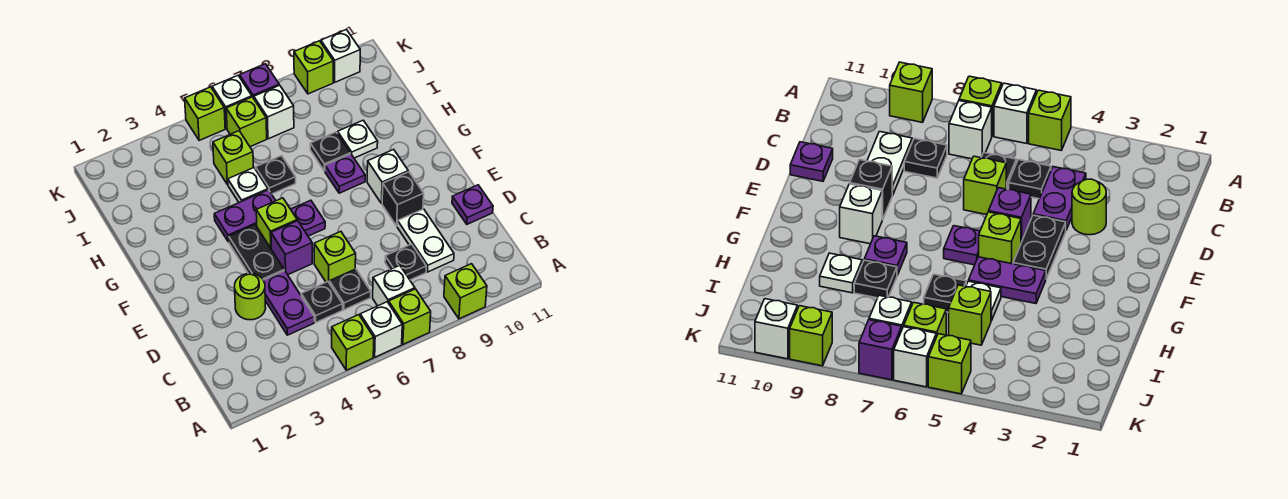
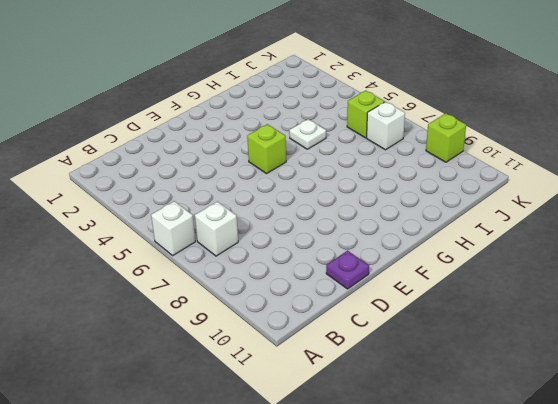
none -> lime 1x1 brick [332,315,374,370]
none -> lime 1x1 brick [389,289,431,344]
none -> lime 1x1 brick [444,264,487,319]
none -> purple 1x2 plate [264,271,314,335]

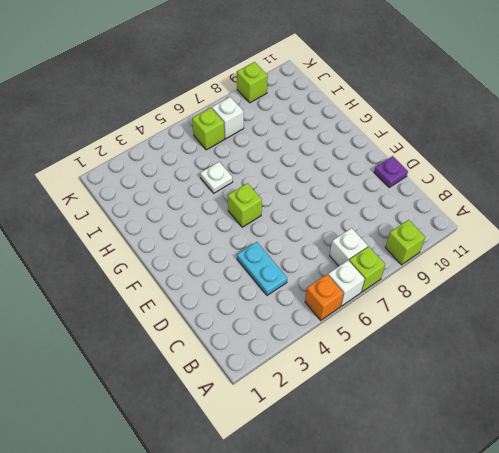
orange 1x1 brick [305,275,344,320] -> lime 1x1 brick [332,315,374,370]
cyan 1x2 plate [237,242,287,295] -> purple 1x2 plate [264,271,314,335]
none -> black 1x1 plate [301,282,343,322]
none -> black 1x1 plate [329,269,371,310]
none -> black 1x1 plate [385,244,426,280]
none -> white 1x2 plate [397,209,454,272]

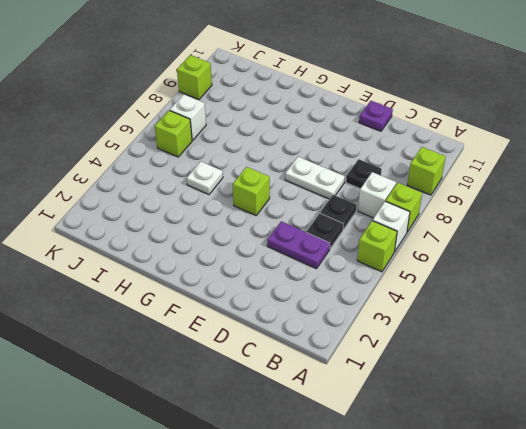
white 1x2 plate [285,157,345,199] -> white 1x2 plate moved to [397,209,454,272]
none -> lime 1x1 round brick [235,273,266,320]
none -> lime 1x1 brick [314,232,356,282]
none -> black 1x2 plate [229,225,284,280]
none -> purple 1x1 brick [271,221,312,275]

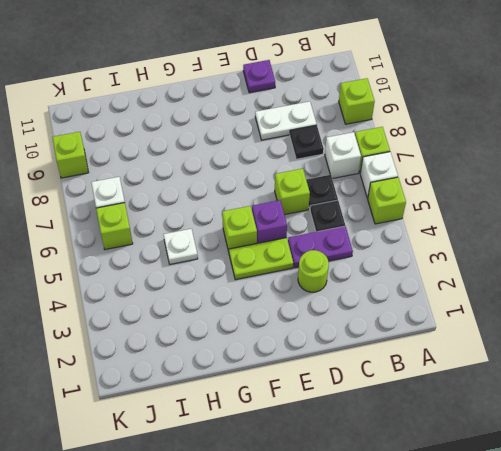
lime 1x2 plate [229,238,293,280] -> black 1x2 plate [229,225,284,280]
none -> black 1x1 brick [382,172,424,226]
none -> purple 1x1 plate [291,200,325,236]
none -> white 1x1 brick [367,149,408,203]
none -> purple 1x2 plate [214,190,276,242]

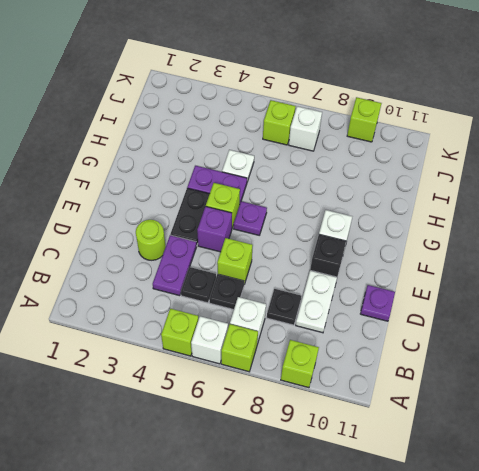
none -> purple 1x1 plate [325,154,365,193]
none -> black 1x1 plate [256,156,296,194]
none -> black 1x1 plate [310,132,350,171]
none -> white 1x1 plate [338,120,378,158]

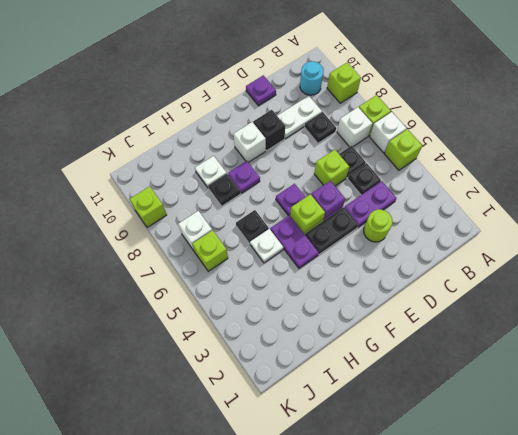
cyan 1x1 round brick [300,61,324,95] -> none
none -> lime 1x1 brick [213,131,254,185]
none -> lime 1x1 brick [185,87,225,141]
none -> white 1x1 brick [212,76,252,129]
none -> purple 1x1 brick [240,64,279,98]

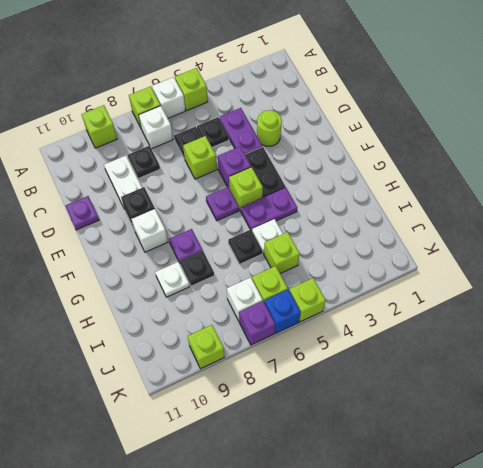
blue 1x1 brick [264,290,301,333] -> white 1x1 brick [212,76,252,129]
none -> white 1x1 brick [321,30,360,82]

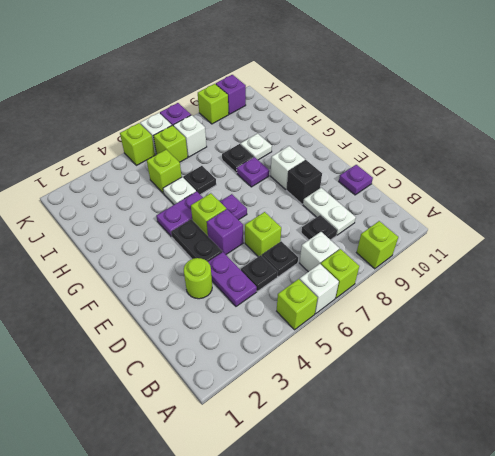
purple 1x1 brick [216,75,246,114] -> white 1x1 brick [321,30,360,82]

